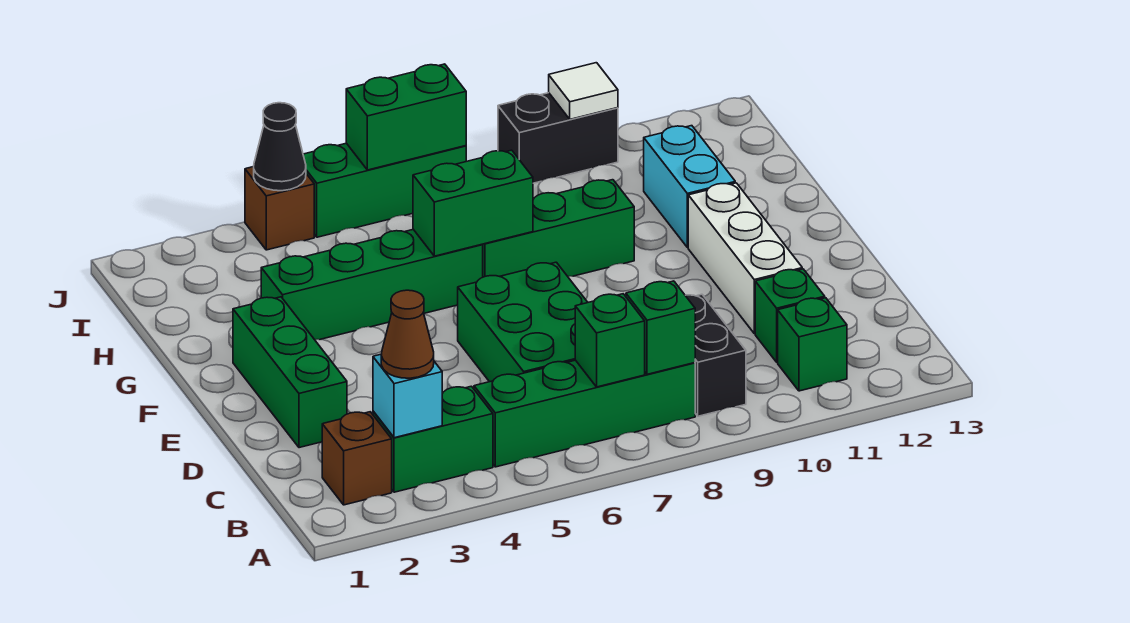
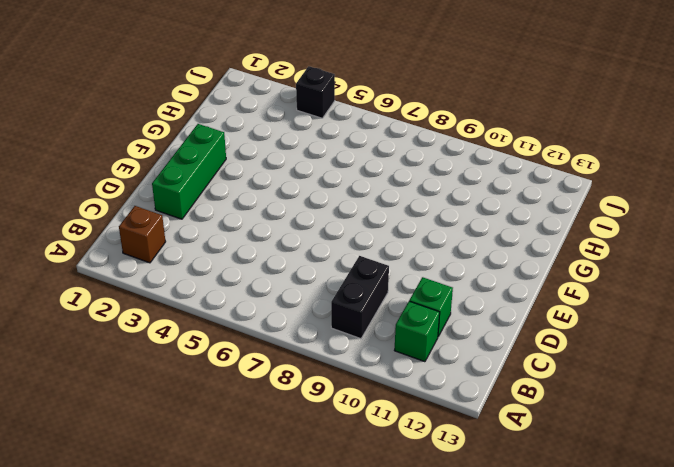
black 1x1 brick [296,66,335,118] -> brown 1x1 brick [245,167,314,250]
none -> green 1x2 brick [373,386,493,492]
none -> green 1x4 brick [474,360,695,467]
none -> green 2x3 brick [458,262,588,382]

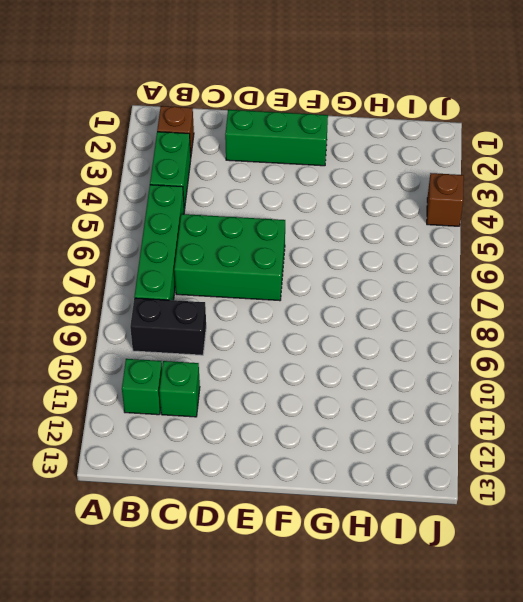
none -> white 1x3 brick [688,183,802,334]
none -> green 1x4 brick [261,229,483,340]
none -> green 1x3 brick [482,180,634,277]

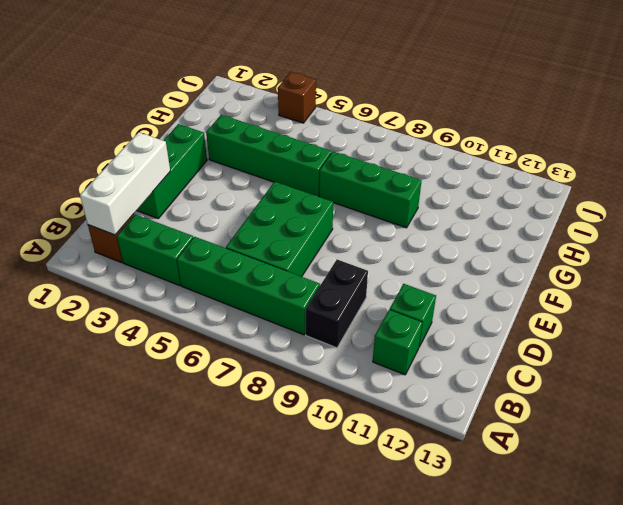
white 1x3 brick [80,132,170,235] -> white 1x3 brick moved to [688,183,802,334]
none -> cyan 1x2 brick [644,126,735,248]
none -> green 1x3 brick [303,143,466,237]
none -> black 1x2 brick [498,93,618,183]

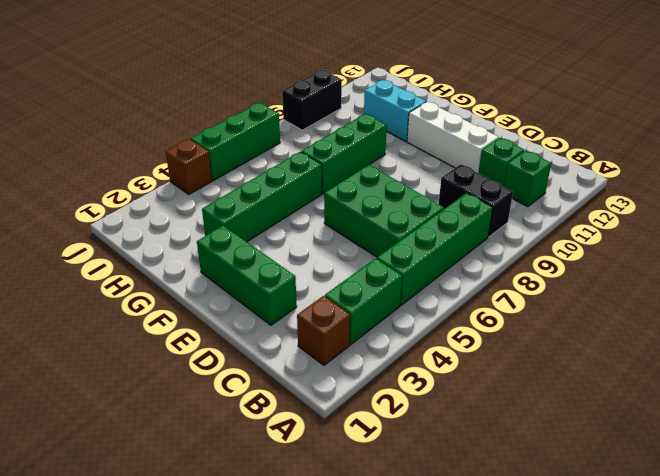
none -> cyan 1x1 brick [373,354,442,438]
none -> green 1x1 brick [575,294,645,387]
none -> green 1x1 brick [626,281,695,374]

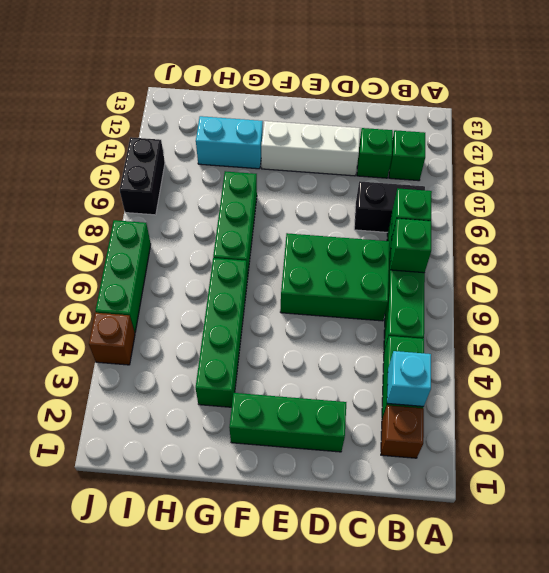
none -> green 1x2 brick [413,150,533,256]
none -> black 1x1 cone [254,103,306,191]
none -> green 1x2 brick [346,64,466,170]

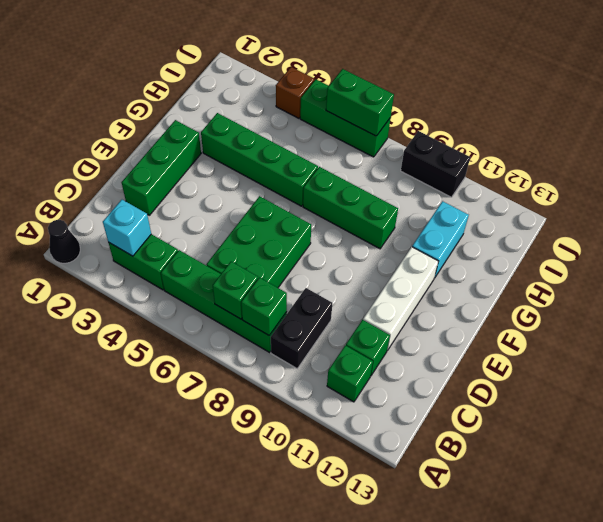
black 1x1 cone [48,220,80,263] -> black 1x1 cone moved to [254,103,306,191]
none -> brown 1x1 brick [322,412,392,505]
none -> green 1x2 brick [413,150,533,256]
none -> white 1x1 tile [549,63,618,119]

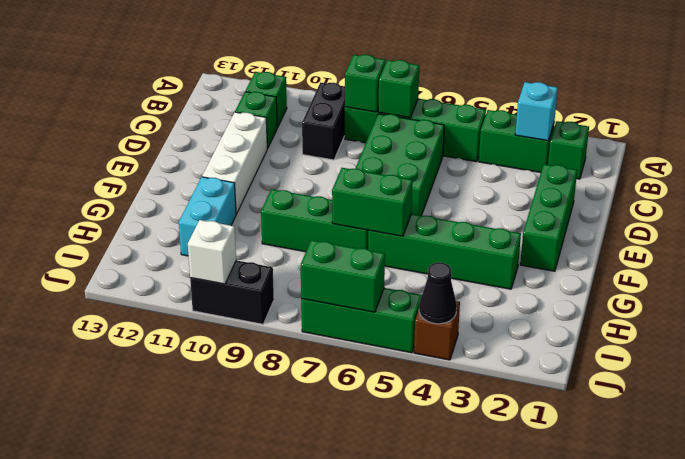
green 1x1 brick [548,121,589,179] -> brown 1x1 brick [322,412,392,505]
white 1x1 brick [188,220,236,284] -> white 1x1 tile [549,63,618,119]
none -> brown 1x1 cone [381,290,434,378]

